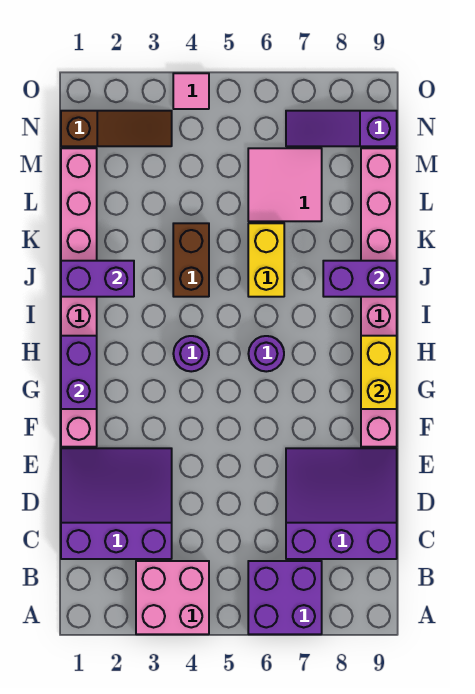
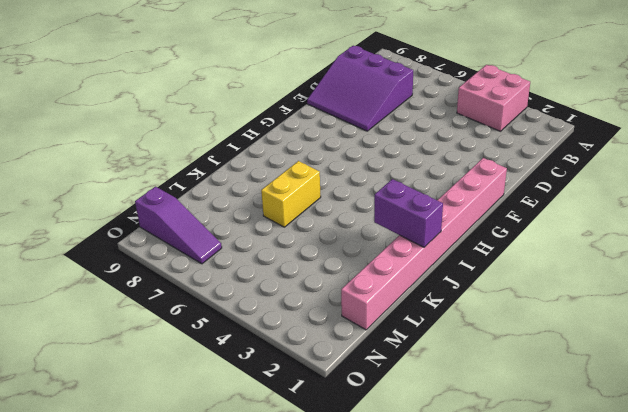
none -> purple 2x2 brick [248,561,322,634]
none -> purple 3x3 slope [61,448,172,559]
none -> pink 1x8 brick [361,148,397,447]

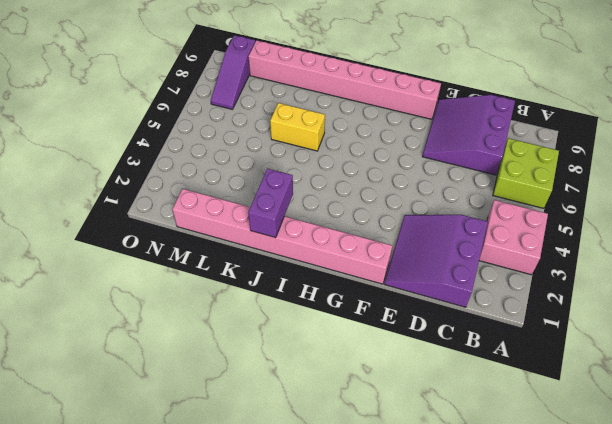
lime 2x2 brick [493,138,559,208] -> purple 2x2 brick [248,561,322,634]
none -> purple 1x1 round brick [173,336,209,372]
none -> purple 1x1 round brick [248,336,284,372]
none -> brown 1x2 brick [173,223,209,297]

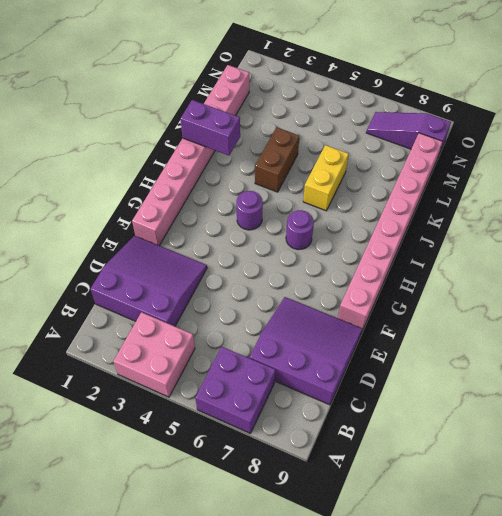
none -> pink 2x2 tile [248,148,322,221]
none -> brown 1x3 slope [61,111,172,146]
none -> pink 1x1 tile [173,73,209,109]

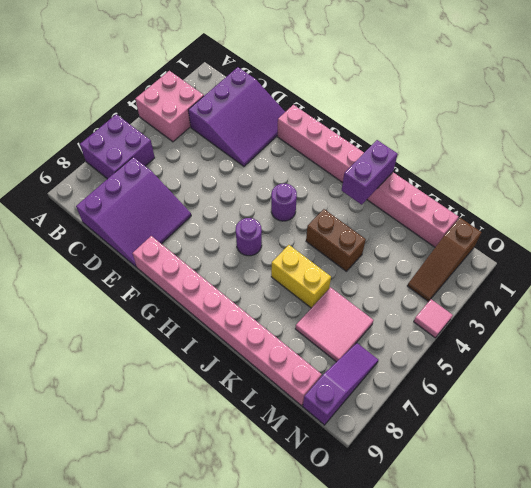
none -> purple 1x2 brick [61,336,97,409]
none -> yellow 1x2 brick [361,336,397,409]
none -> purple 1x2 brick [323,261,397,297]

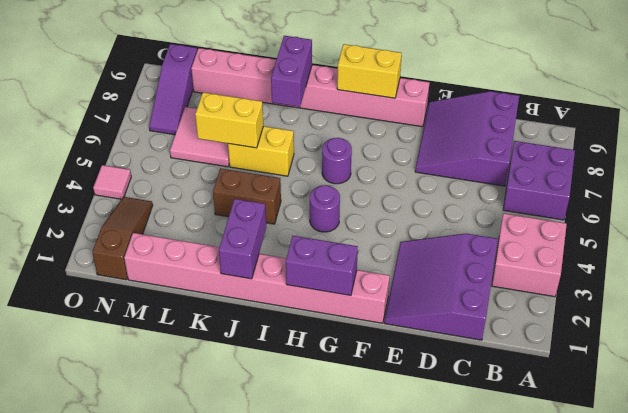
yellow 1x2 brick [195,92,263,148] -> none

